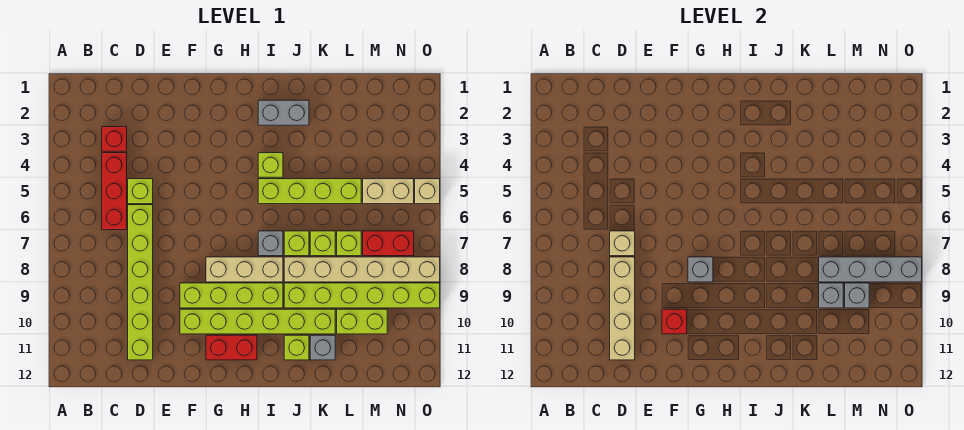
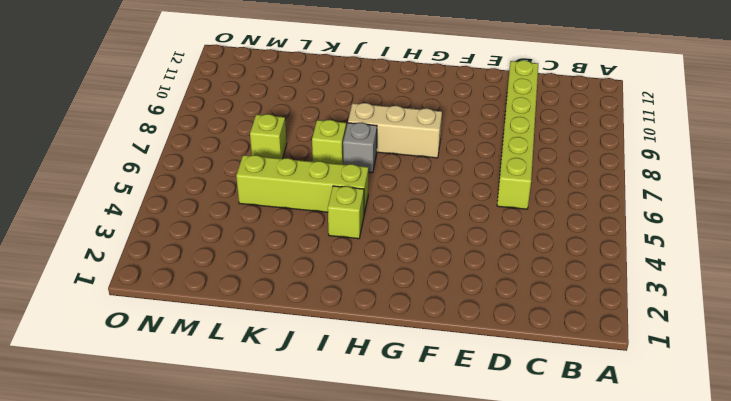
none -> red 1x1 brick [102,127,127,151]
none -> red 1x3 brick [102,153,127,230]
none -> lime 1x1 brick [128,179,153,204]
none -> lime 1x4 brick [180,283,283,308]

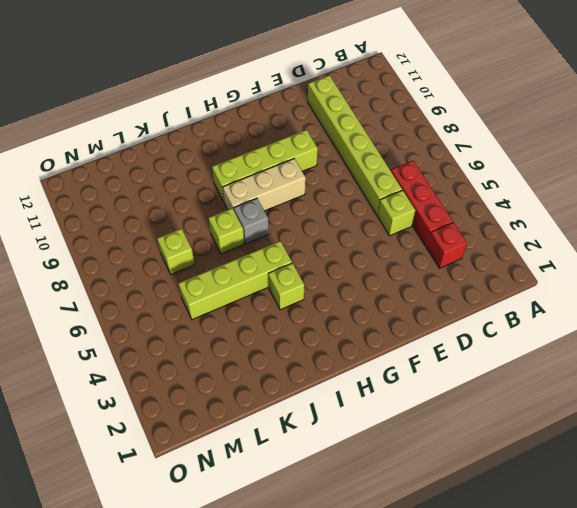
none -> lime 1x6 brick [180,309,335,334]
none -> red 1x2 brick [206,335,257,360]
none -> grey 1x2 brick [258,100,309,125]
none -> tan 1x6 brick [284,257,440,282]

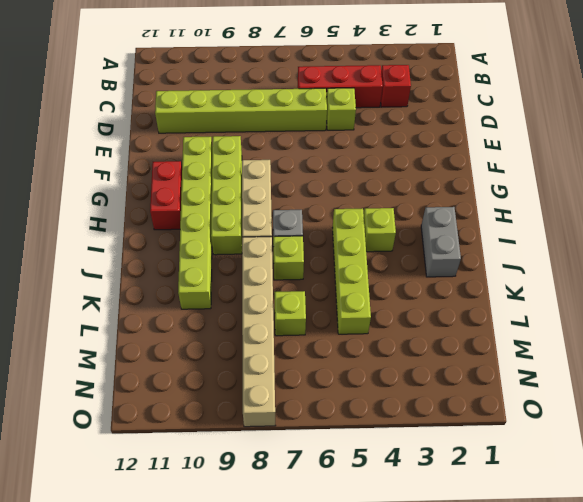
none -> lime 1x6 brick [284,283,440,308]
none -> lime 1x1 brick [284,335,309,360]
none -> lime 1x1 brick [310,231,335,256]
none -> grey 1x1 brick [310,335,335,360]

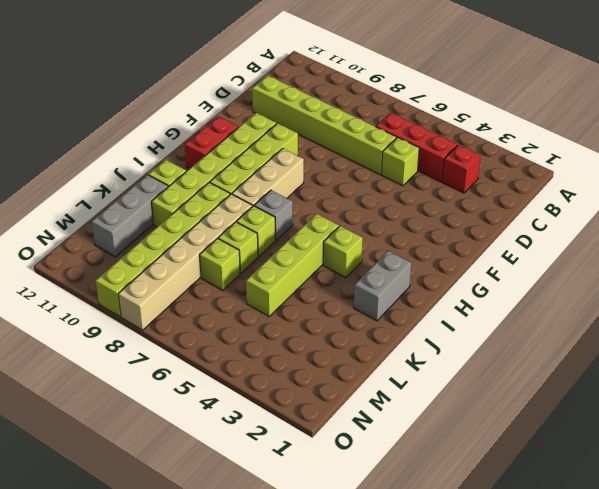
grey 1x3 brick [92,175,168,257] -> grey 1x1 brick [310,335,335,360]
none -> lime 1x2 brick [337,309,387,334]
none -> tan 1x2 brick [363,179,414,204]
none -> red 1x2 brick [363,231,414,256]
none -> tan 1x1 brick [415,179,440,204]

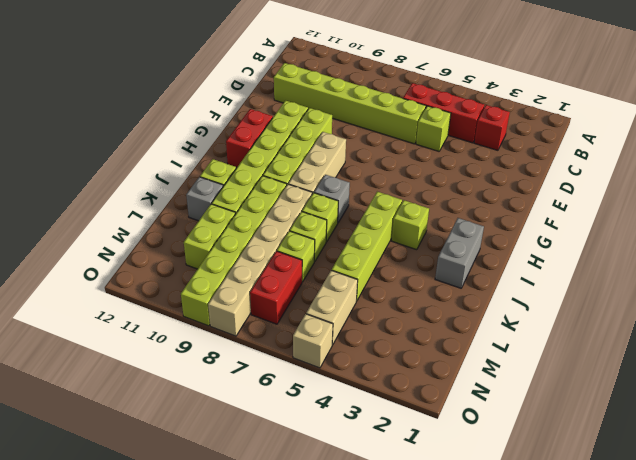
none -> tan 1x1 brick [610,231,635,256]
none -> tan 1x4 brick [610,257,635,360]
none -> red 1x1 brick [662,309,687,334]
none -> grey 1x1 brick [688,257,713,282]

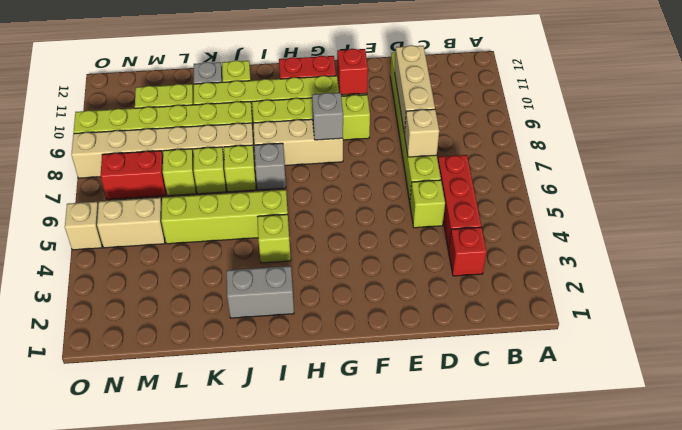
tan 1x3 brick [395,45,435,134] -> tan 1x4 brick [610,257,635,360]
none -> grey 1x4 brick [819,257,922,282]
none -> grey 1x1 brick [819,283,843,308]
none -> grey 1x1 brick [845,283,869,308]

